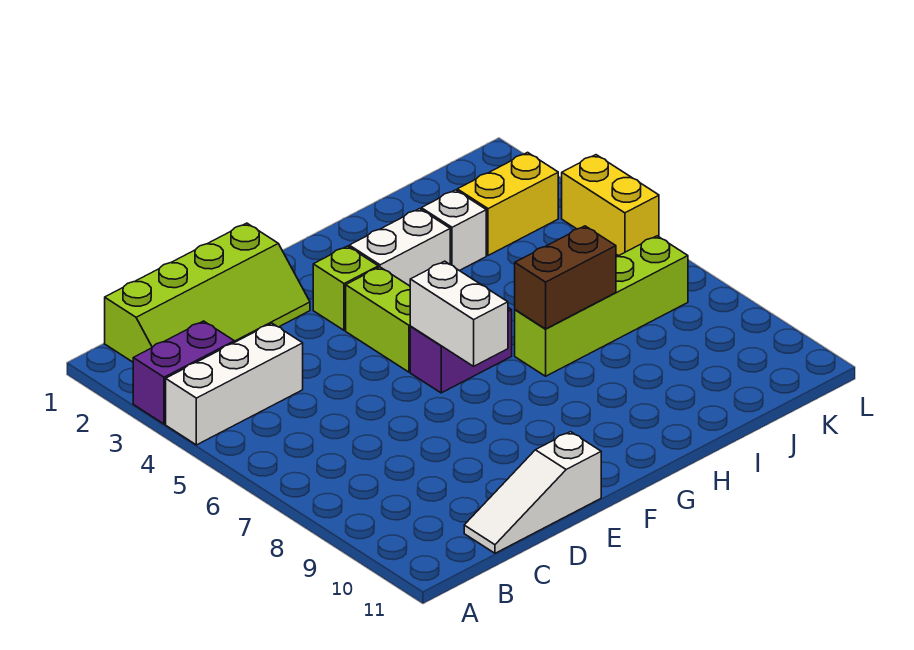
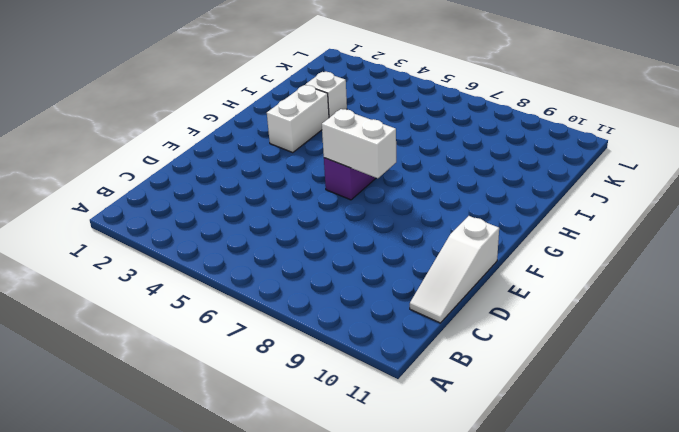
none -> purple 1x2 brick [133,321,234,424]
none -> white 1x3 brick [166,323,303,445]
none -> lime 2x4 slope [105,223,310,362]

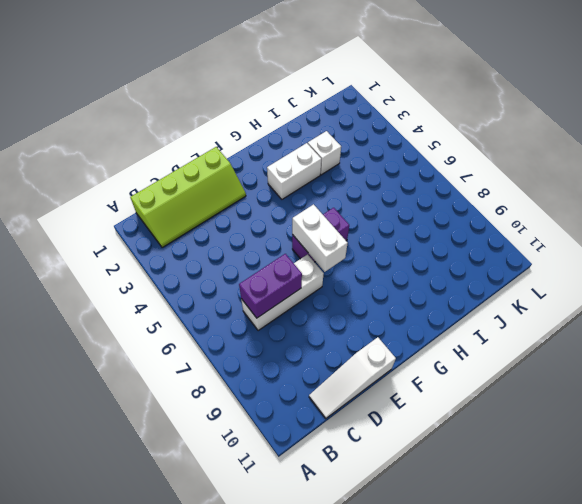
white 1x3 brick [241,254,324,331] -> white 1x3 brick moved to [166,323,303,445]
purple 1x2 brick [239,254,302,318] -> purple 1x2 brick moved to [133,321,234,424]
none -> lime 1x1 brick [313,246,378,330]
none -> lime 1x2 brick [346,267,411,372]
none -> lime 1x4 brick [515,236,688,376]

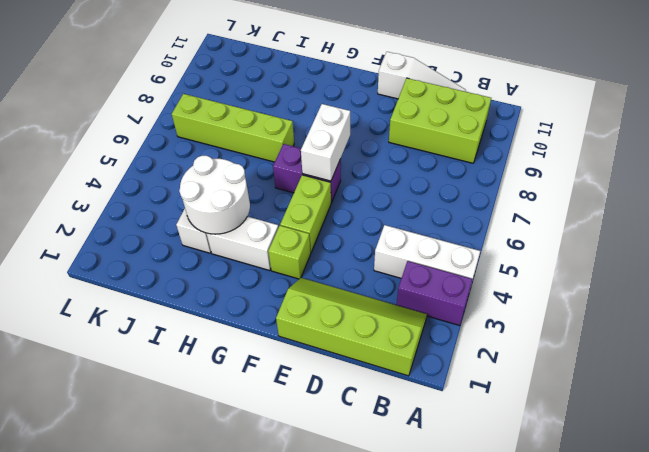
lime 2x3 brick [389,78,491,163] -> none
white 2x2 round brick [179,156,250,234] -> none
none -> yellow 1x2 brick [457,152,558,255]
none -> yellow 1x2 brick [562,155,659,256]
none -> brown 1x2 brick [515,226,616,329]

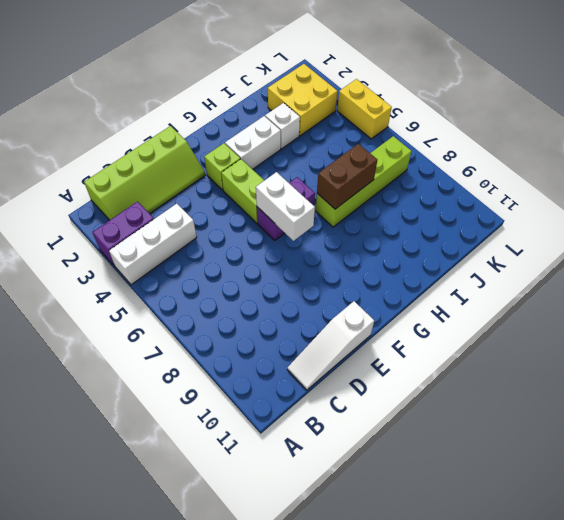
yellow 2x2 brick [268,64,337,136] -> yellow 1x2 brick [457,152,558,255]

